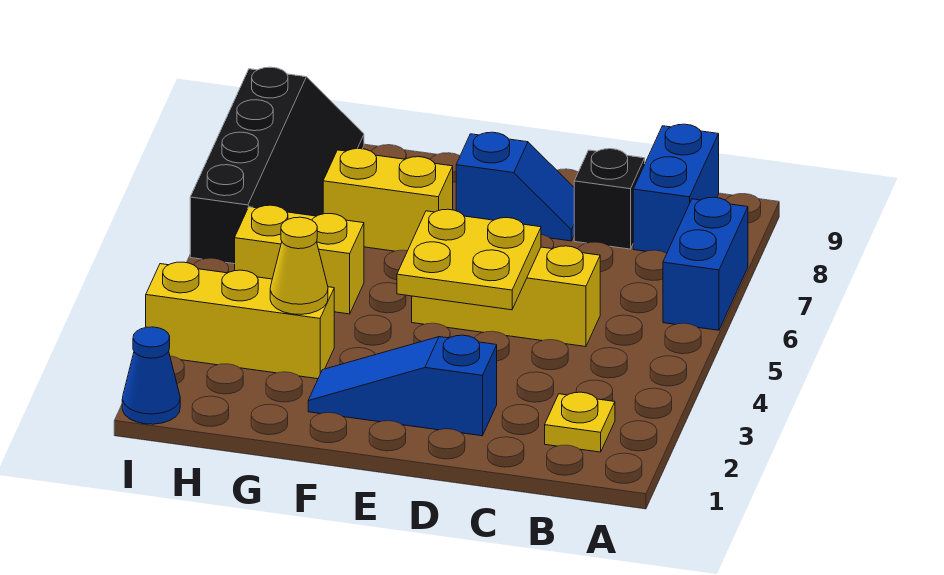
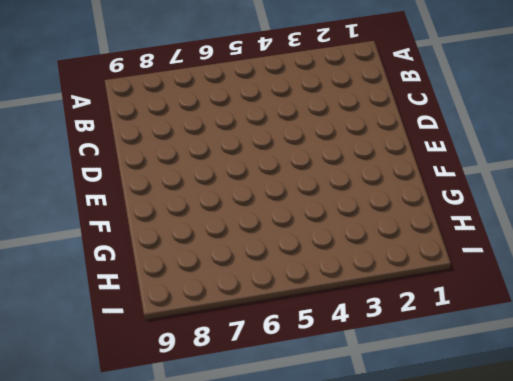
none -> blue 1x2 brick [663,197,748,330]
none -> yellow 1x1 plate [545,392,615,452]
none -> blue 1x2 brick [633,124,719,253]

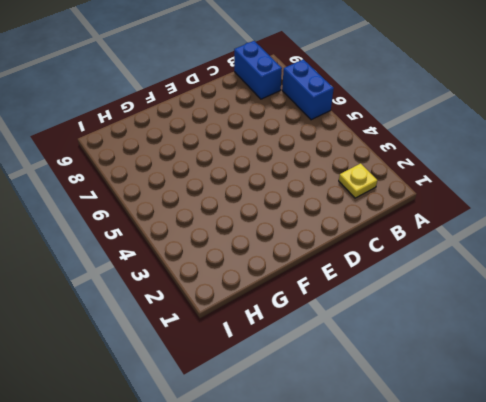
none -> yellow 1x3 brick [412,246,600,347]
none -> black 1x1 brick [574,149,645,249]
none -> blue 1x3 slope [308,335,497,436]

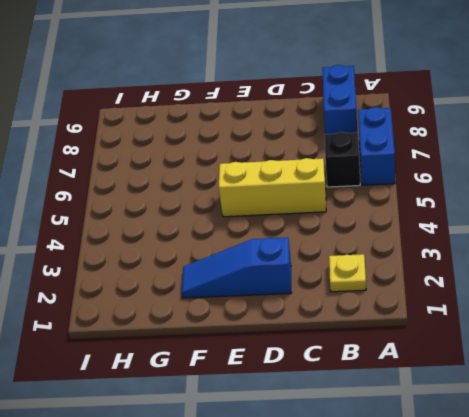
black 1x1 brick [325,132,360,187] -> black 1x1 brick moved to [574,149,645,249]
none -> blue 1x2 slope [456,132,574,241]
none -> yellow 1x2 brick [323,149,453,251]
none -> yellow 1x3 brick [146,262,334,379]

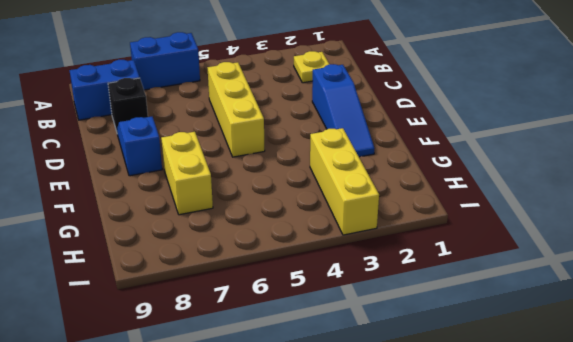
none -> yellow 1x2 brick [235,205,364,314]
none -> black 2x4 slope [190,67,364,264]
none -> blue 1x1 cone [122,327,180,424]

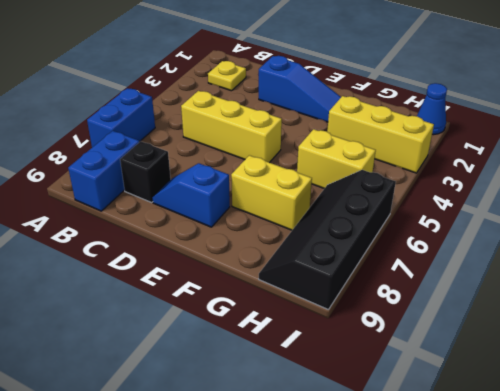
none -> yellow 2x2 plate [397,209,541,310]
none -> yellow 1x1 cone [270,217,328,314]

